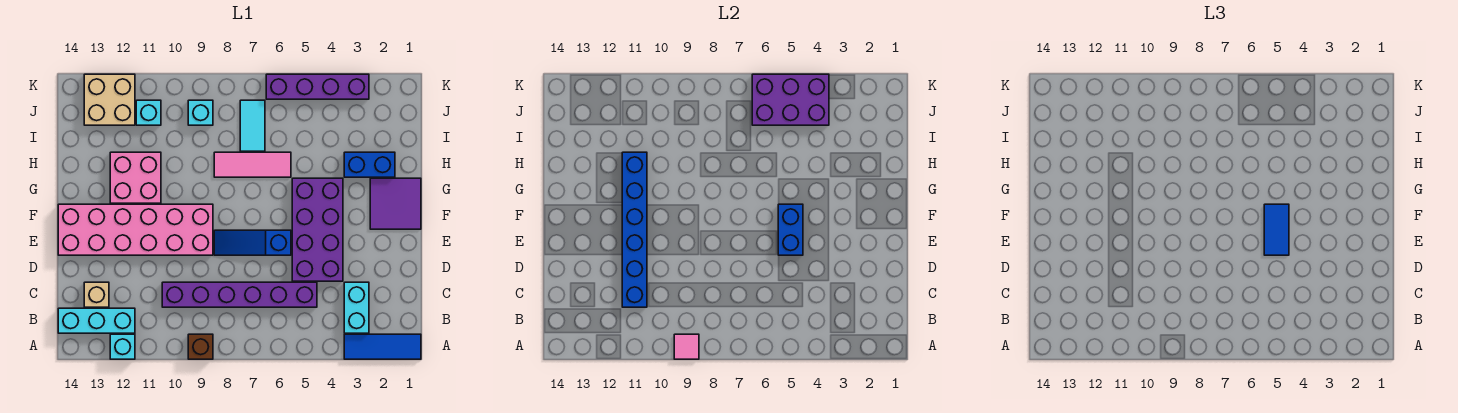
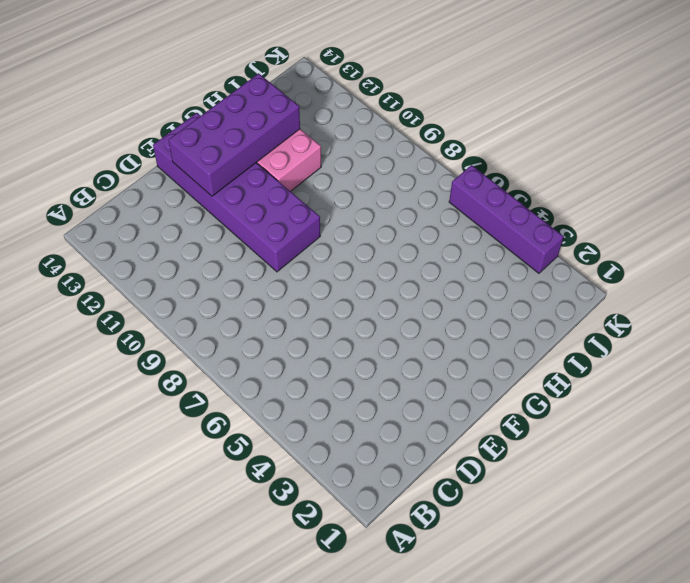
purple 2x6 brick [153,113,320,272] -> pink 2x6 brick [58,204,213,255]
purple 2x4 brick [169,73,300,196] -> purple 2x4 brick moved to [292,178,343,281]
none -> blue 1x3 tile [344,334,421,359]
none -> brown 1x1 brick [188,334,213,359]
none -> cyan 1x1 brick [110,334,135,359]

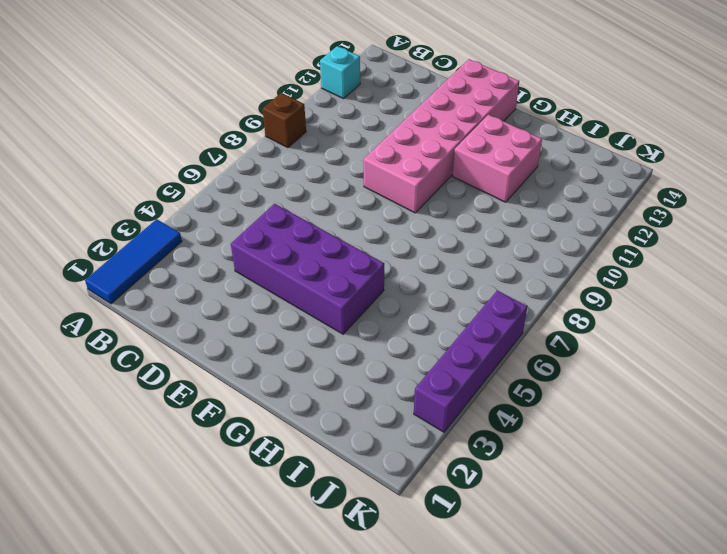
none -> cyan 1x2 brick [344,282,369,333]
none -> cyan 1x3 brick [58,308,135,333]
none -> purple 1x6 brick [162,282,317,307]

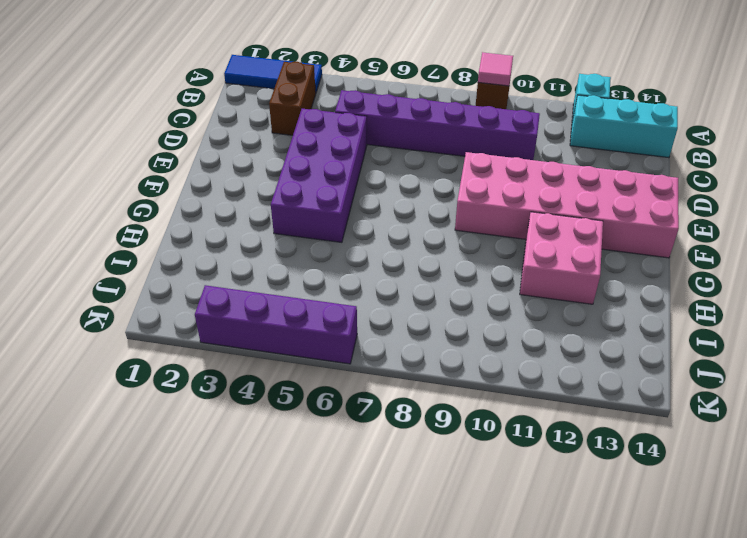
brown 1x2 brick [269,62,316,135] -> cyan 1x2 brick [344,282,369,333]
none -> tan 1x1 brick [84,282,109,307]
none -> blue 1x3 slope [214,230,291,255]
none -> purple 2x2 tile [370,178,421,229]

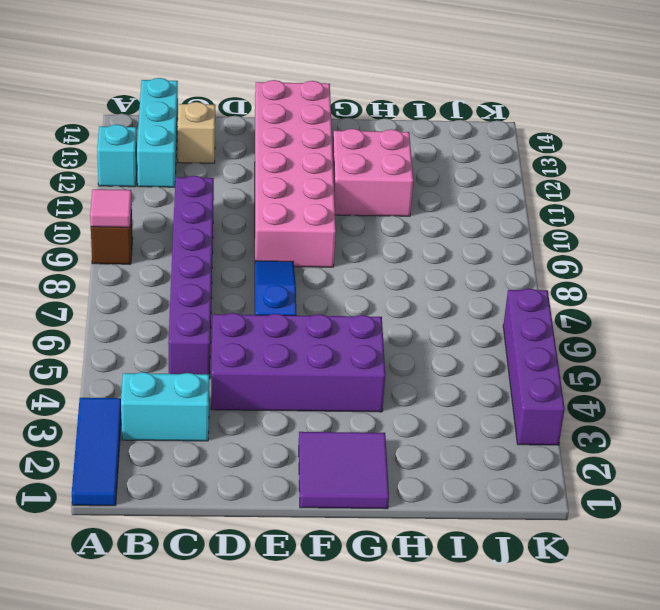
none -> blue 1x2 brick [344,152,395,177]
none -> pink 1x3 tile [214,152,291,177]
none -> cyan 1x2 tile [240,100,265,151]

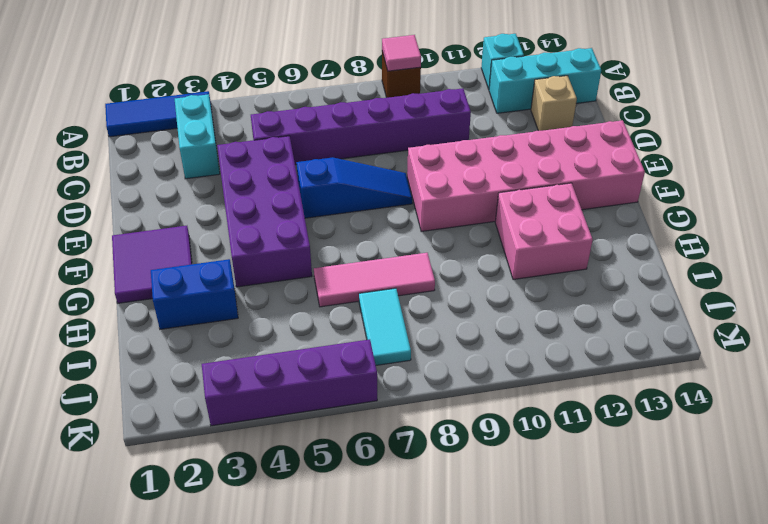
none -> cyan 1x1 brick [188,100,213,125]
none -> cyan 1x1 brick [136,100,161,125]
none -> tan 2x2 brick [84,74,135,125]

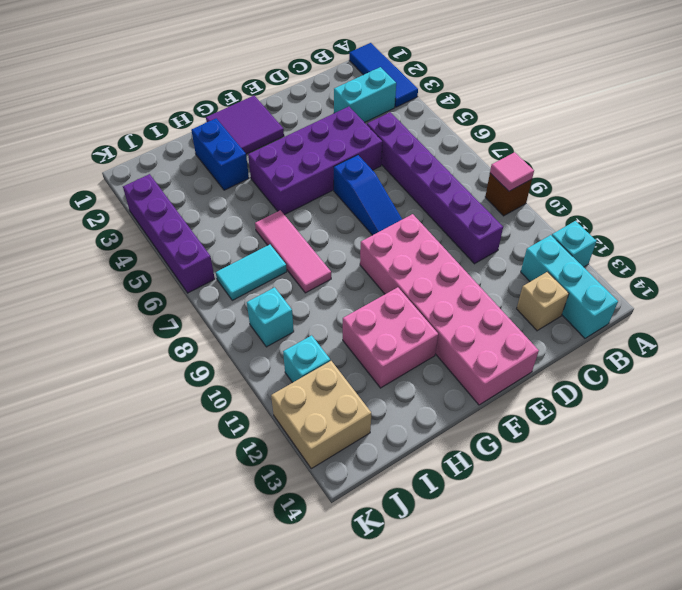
none -> blue 1x6 brick [622,152,647,307]
none -> blue 1x2 brick [778,204,803,255]
none -> purple 2x3 brick [752,74,829,125]

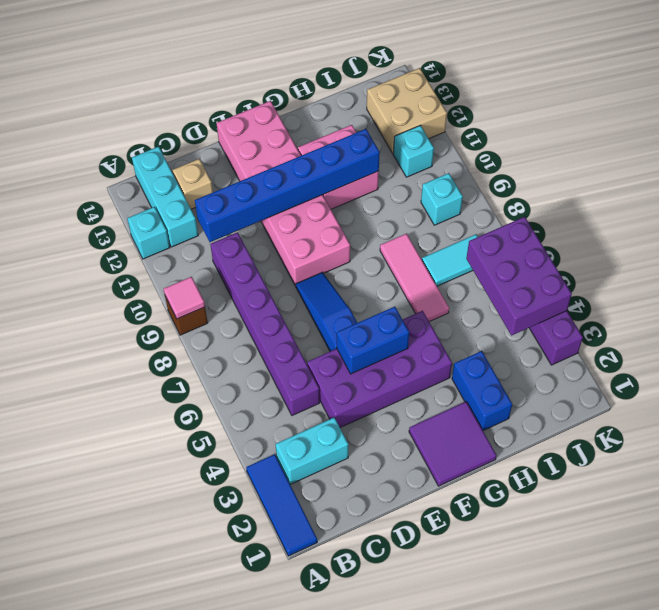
none -> blue 1x2 tile [1264,204,1289,255]

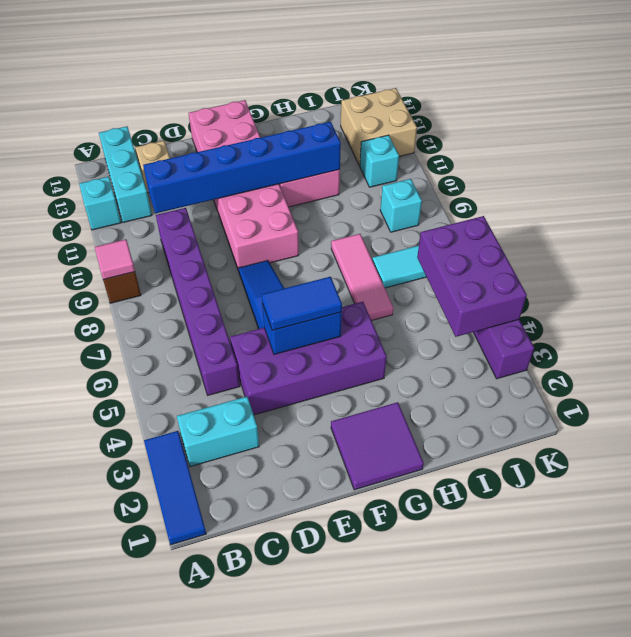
none -> blue 1x2 brick [344,152,395,177]

